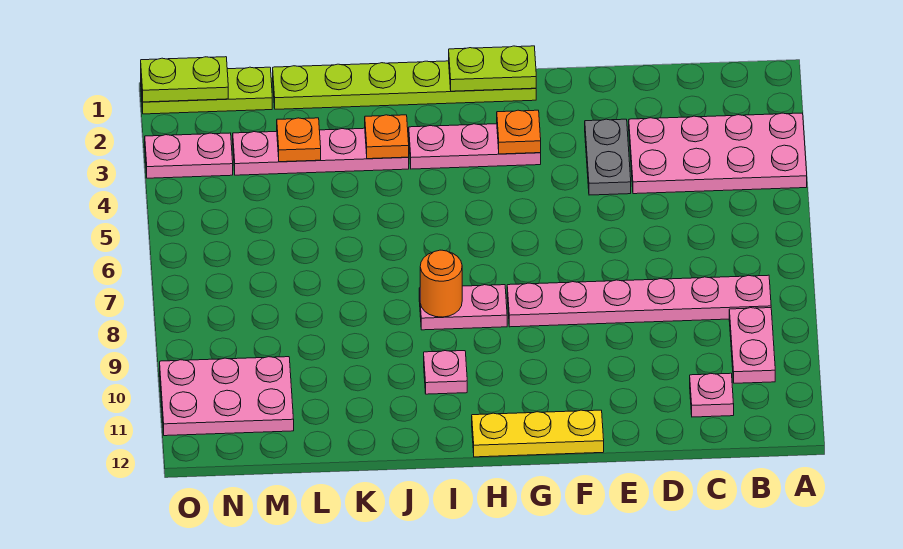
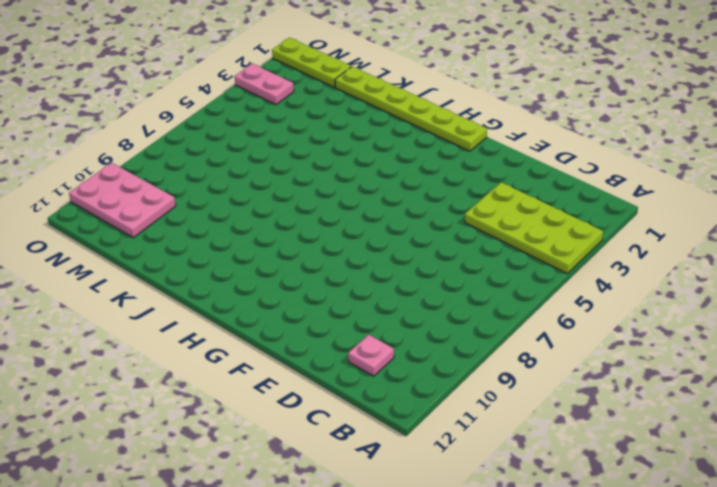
lime 2x4 plate [465,182,603,273] -> pink 2x4 plate [629,113,807,194]
none -> pink 1x6 plate [507,275,771,327]
none -> pink 1x2 plate [729,308,775,383]
none -> grey 1x2 plate [585,119,631,195]

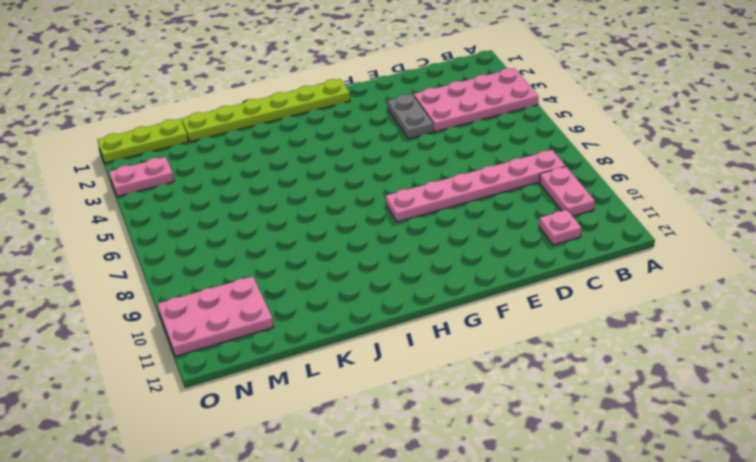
none -> yellow 1x3 plate [472,410,604,457]
none -> pink 1x3 plate [409,124,541,169]
none -> pink 1x2 plate [419,285,507,330]

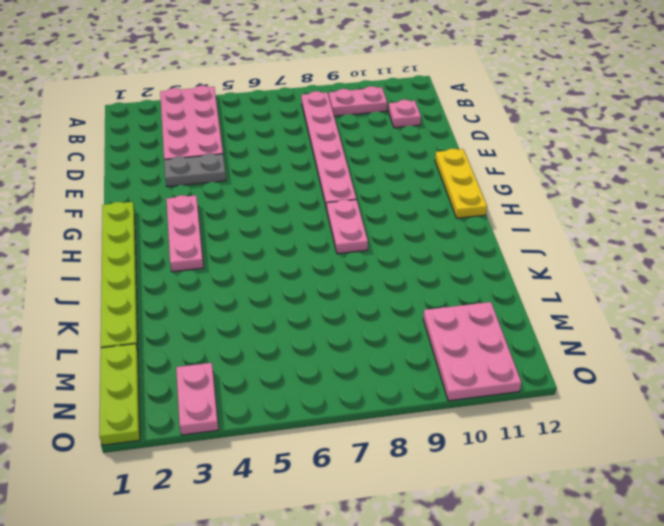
none -> pink 1x1 plate [424,351,467,394]
none -> pink 1x4 plate [233,128,409,175]
none -> lime 1x2 plate [449,46,536,91]

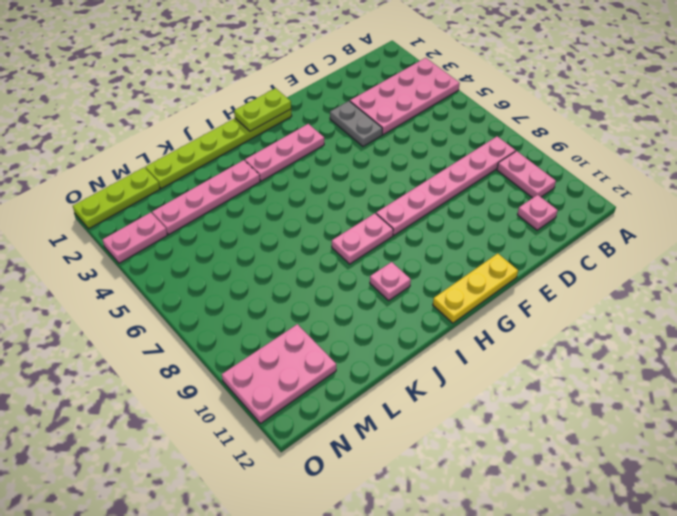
none -> orange 1x1 plate [497,110,541,154]
none -> orange 1x1 round brick [420,250,462,317]
none -> orange 1x1 plate [365,115,409,159]

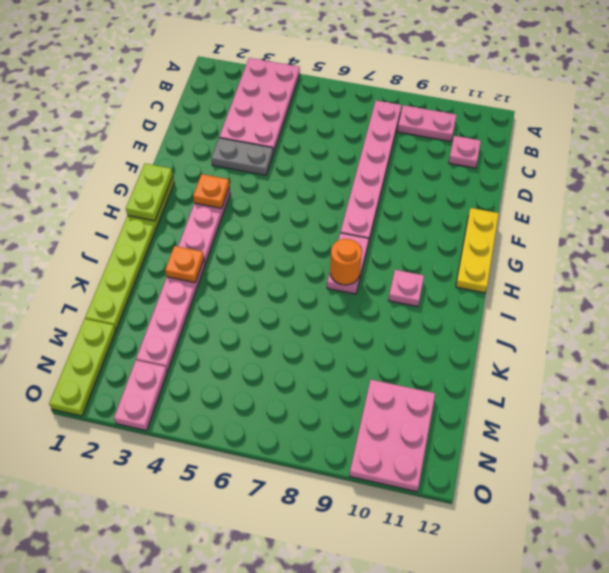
none -> orange 1x1 plate [277,118,321,162]
none -> lime 1x2 plate [141,57,228,102]

